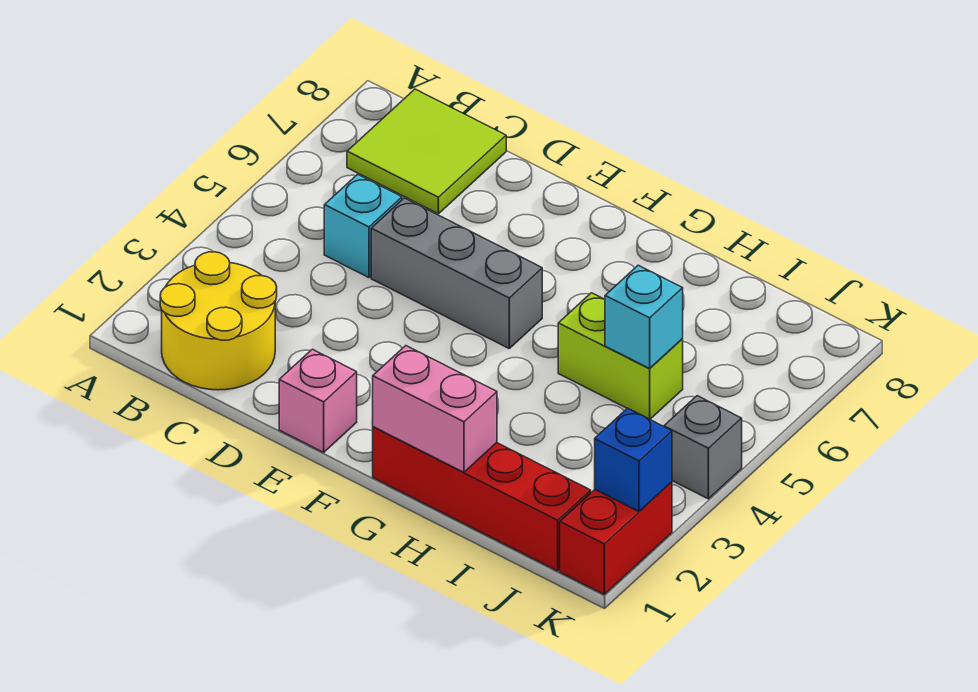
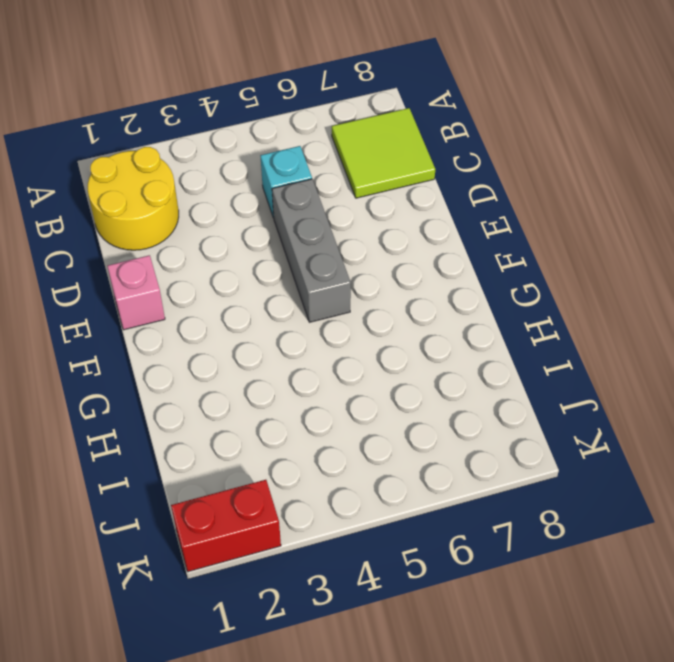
none -> red 1x4 brick [373,427,591,571]
none -> lime 1x2 brick [558,293,683,419]
none -> grey 1x1 brick [664,396,742,499]

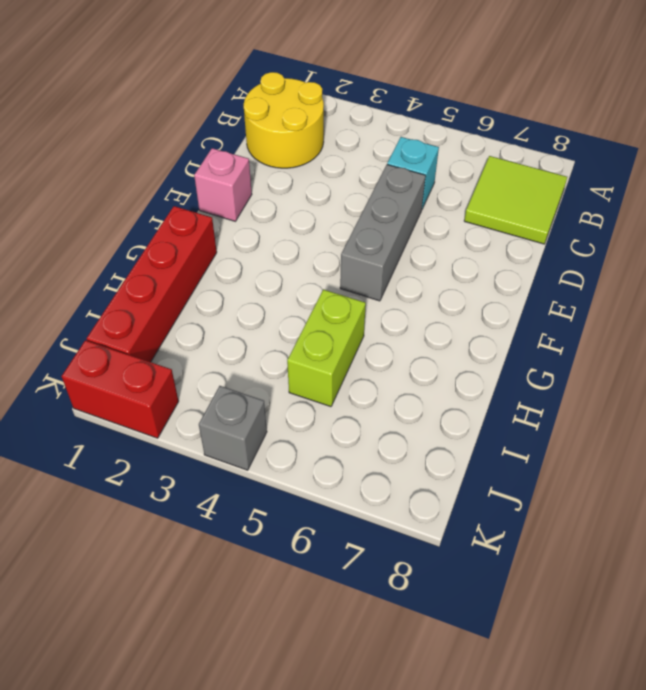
none -> pink 1x2 brick [373,346,497,472]
none -> cyan 1x1 brick [605,265,683,368]
none -> blue 1x1 brick [595,408,672,511]

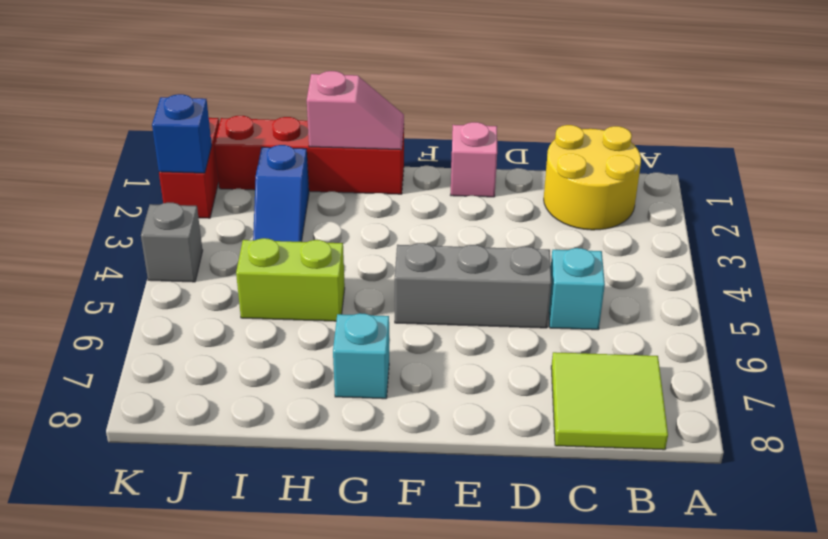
pink 1x2 slope [307,71,404,150] -> pink 1x2 brick [373,346,497,472]
cyan 1x1 brick [333,313,389,399] -> cyan 1x1 brick moved to [605,265,683,368]
blue 1x2 slope [253,145,309,242] -> none

